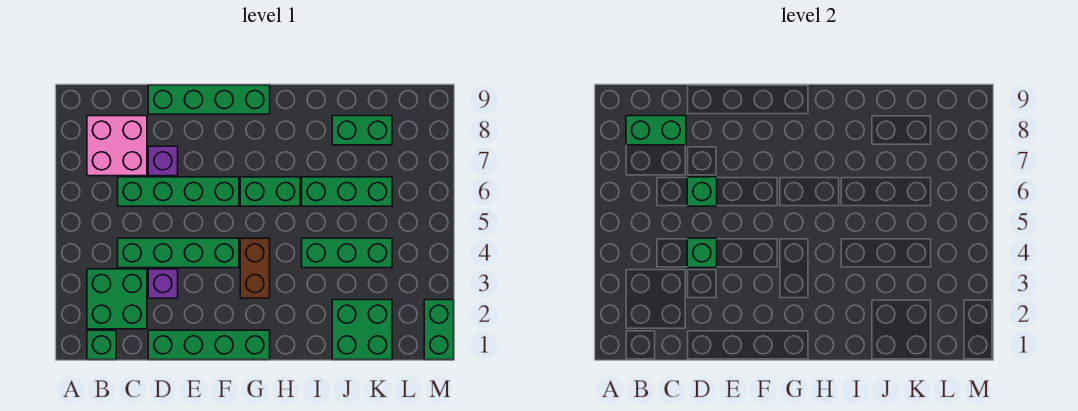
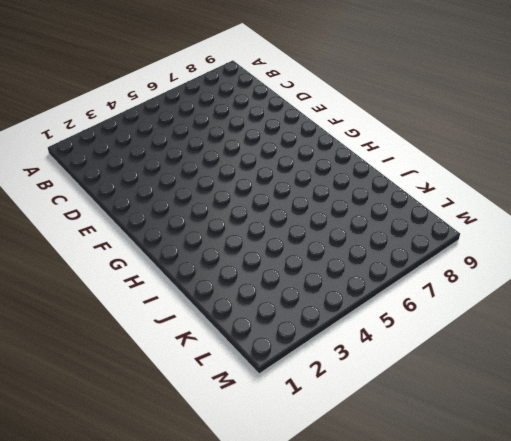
none -> green 1x1 brick [87,330,116,360]
none -> green 2x2 brick [87,269,147,329]
none -> pink 2x2 brick [87,116,147,176]

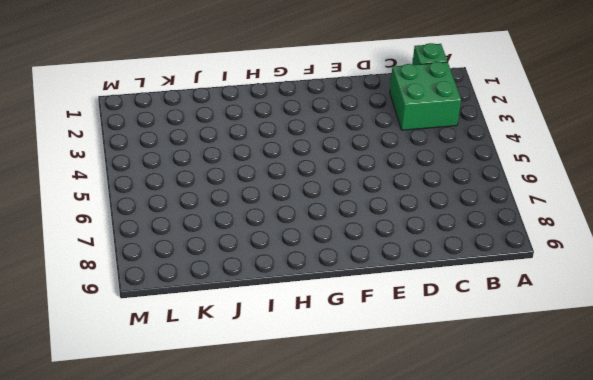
none -> pink 2x2 brick [87,116,147,176]
none -> green 1x4 brick [118,238,239,268]
none -> green 1x4 brick [118,177,239,206]

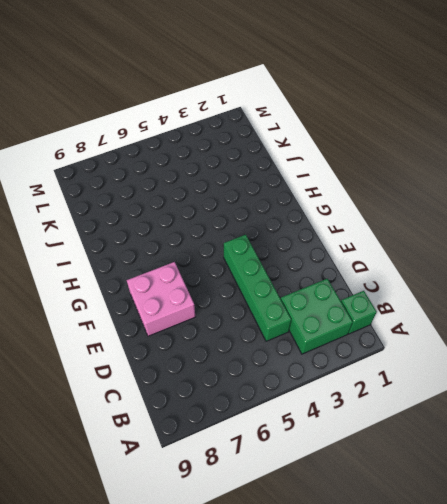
pink 2x2 brick [127,262,195,336] -> pink 2x2 brick moved to [87,116,147,176]
none -> green 1x4 brick [118,177,239,206]
none -> green 1x4 brick [148,330,270,360]
none -> purple 1x1 brick [148,269,178,298]

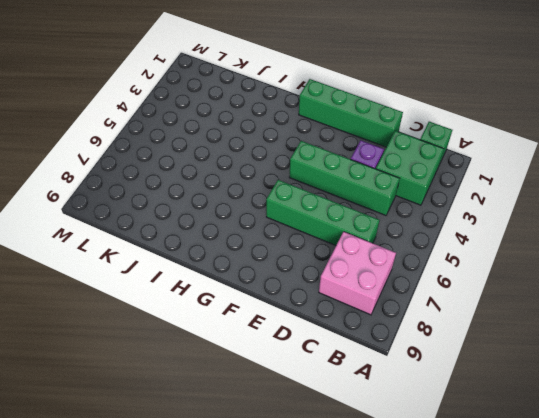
none -> purple 1x1 brick [148,146,178,176]
none -> green 1x4 brick [148,85,270,114]
none -> brown 1x2 brick [240,238,270,298]

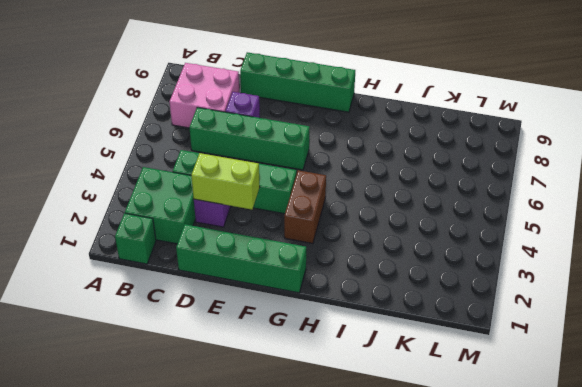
lime 1x2 brick [191,153,260,210] -> none
none -> green 1x2 brick [240,177,300,206]
none -> green 1x3 brick [302,238,392,268]
none -> green 1x3 brick [302,177,392,206]

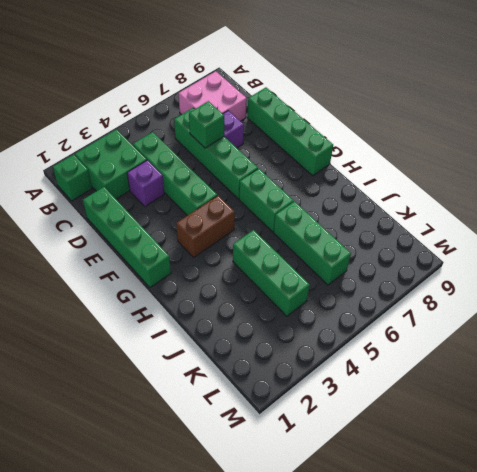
none -> green 2x2 brick [332,300,392,360]
none -> green 1x2 brick [332,116,392,145]
none -> green 1x2 brick [424,300,454,360]

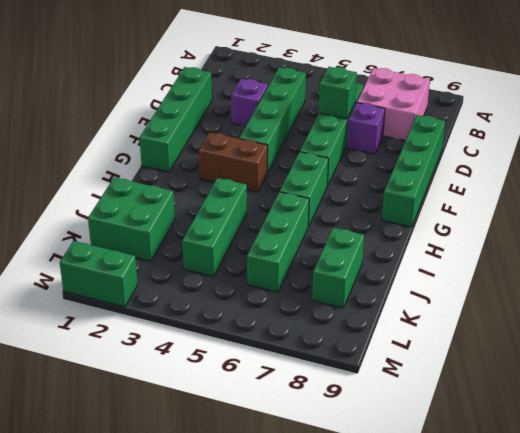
none -> green 1x1 brick [87,330,116,360]
none -> green 2x2 brick [87,269,147,329]
none -> green 1x2 brick [626,116,686,145]

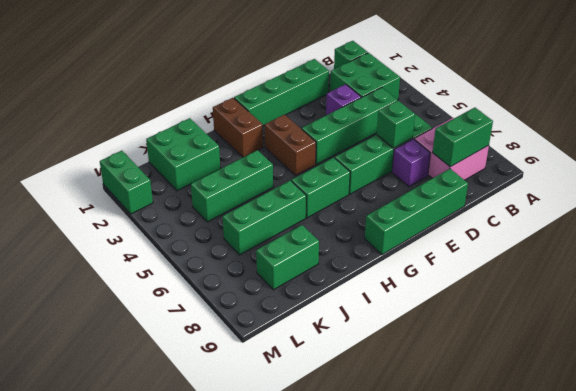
brown 1x2 brick [213,98,263,157] -> none
none -> green 1x1 brick [687,238,717,268]

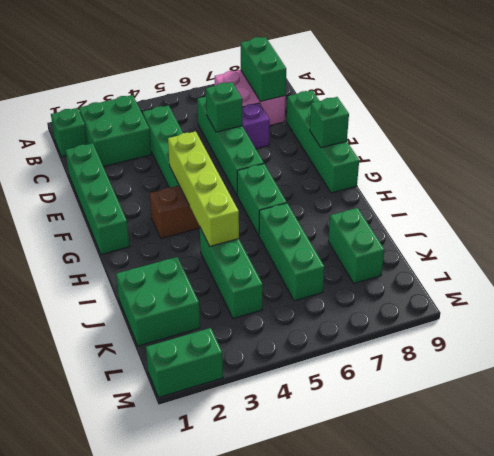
lime 1x4 brick [168,131,239,246] -> none
green 1x1 brick [310,97,349,148] -> green 1x1 brick moved to [687,238,717,268]
none -> purple 1x1 brick [148,269,178,298]

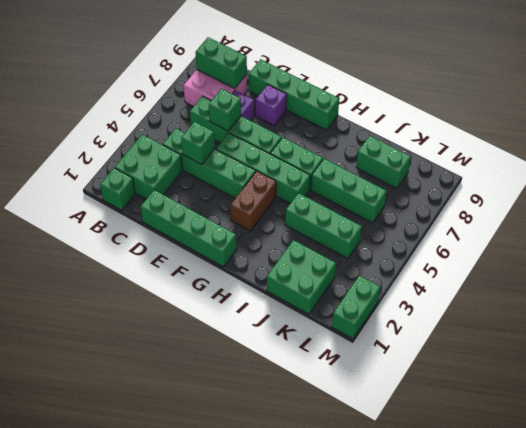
green 1x4 brick [216,133,310,203] -> none
purple 1x1 brick [256,85,287,126] -> purple 1x1 brick moved to [148,269,178,298]

